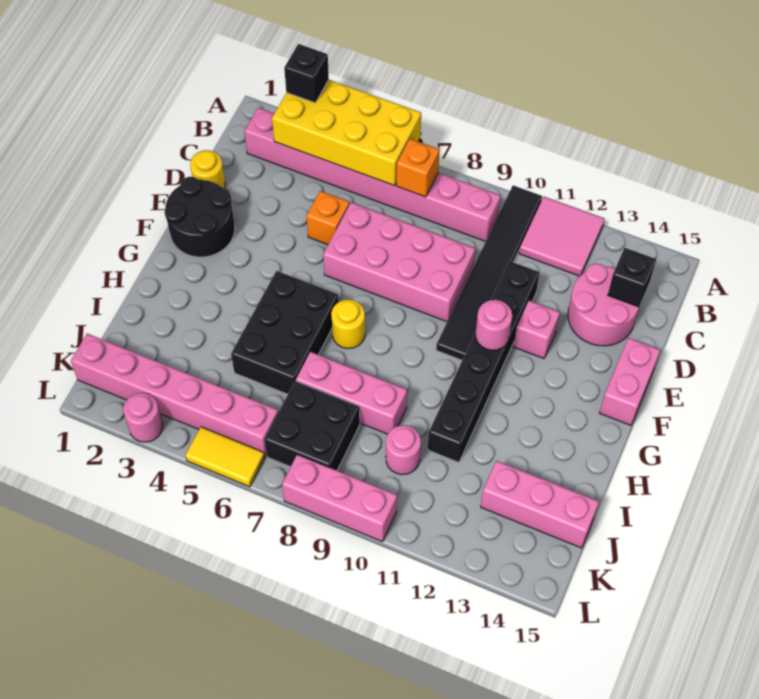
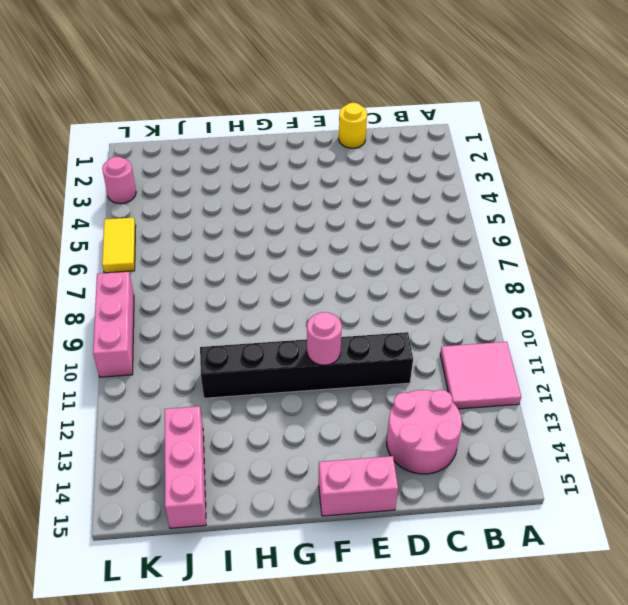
none -> black 1x6 tile [436,186,542,360]
none -> pink 1x8 brick [244,108,501,241]
none -> orange 1x1 brick [306,191,349,245]

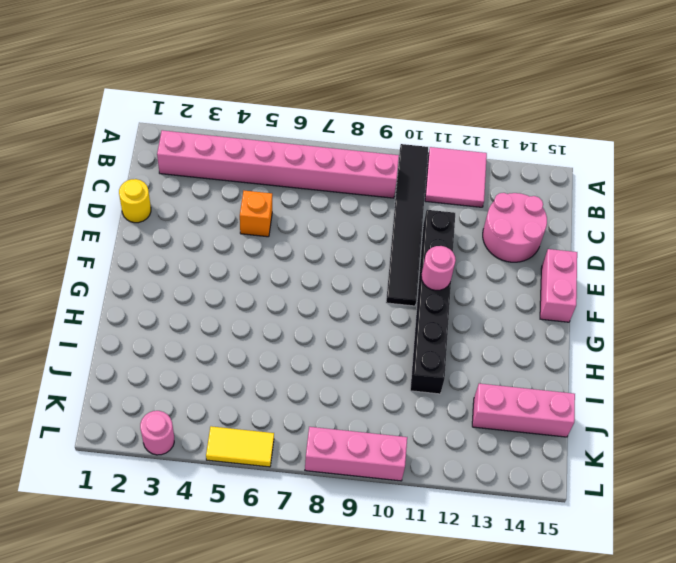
none -> pink 2x4 brick [323,202,475,322]
none -> black 2x2 round brick [164,177,235,257]
none -> pink 1x1 brick [513,301,560,359]

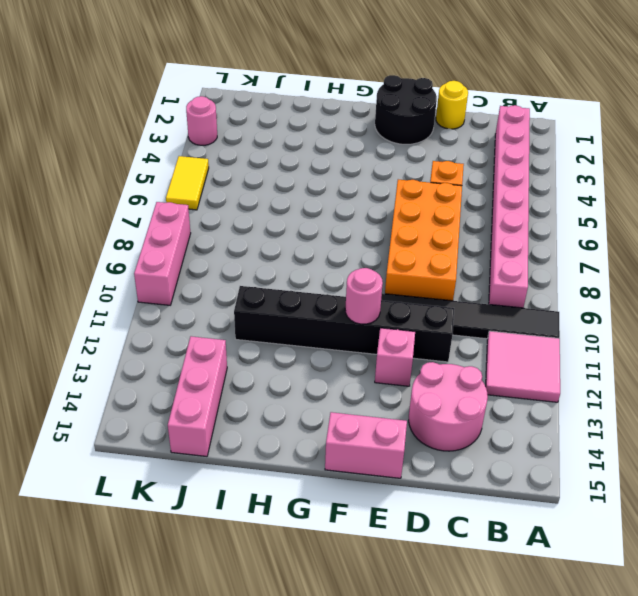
orange 2x4 brick [385,180,462,301] -> pink 2x4 brick [323,202,475,322]
none -> black 2x3 brick [231,271,339,394]
none -> yellow 1x1 round brick [331,300,365,349]
none -> pink 1x3 brick [296,352,407,434]

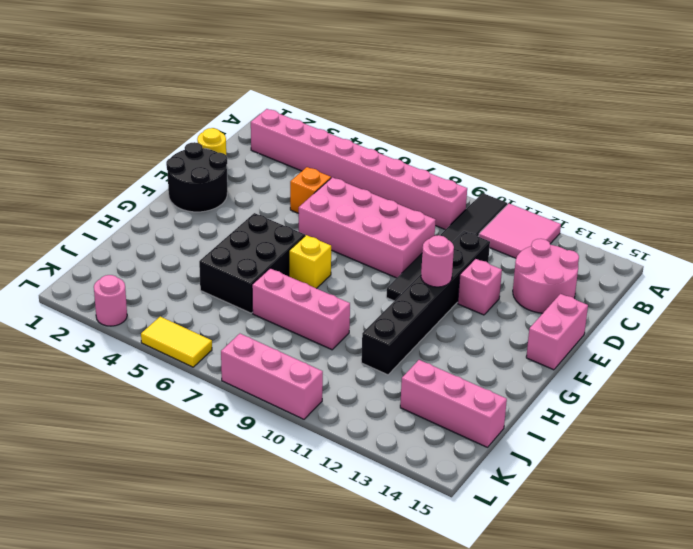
yellow 1x1 brick [289,235,331,289] -> yellow 1x1 round brick [331,300,365,349]
none -> black 2x2 brick [265,381,360,470]
none -> pink 1x1 round brick [386,425,421,475]
none -> pink 1x6 brick [71,334,278,457]

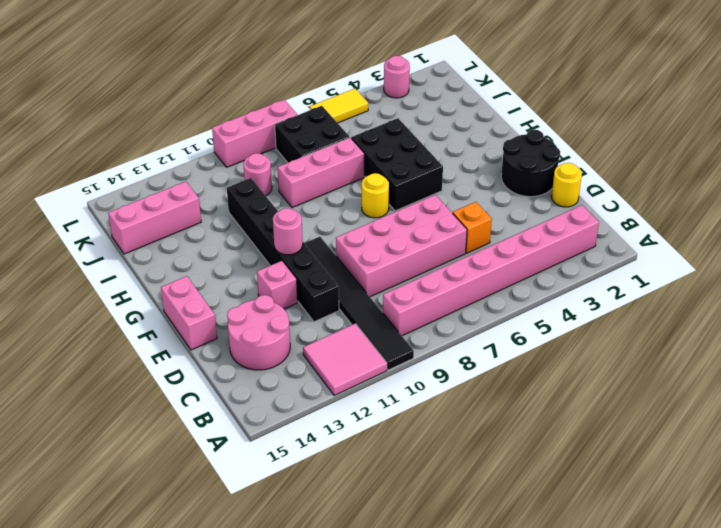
none -> pink 1x6 brick [71,334,278,457]
none -> yellow 2x4 brick [272,80,421,186]
none -> orange 1x1 brick [396,139,440,197]

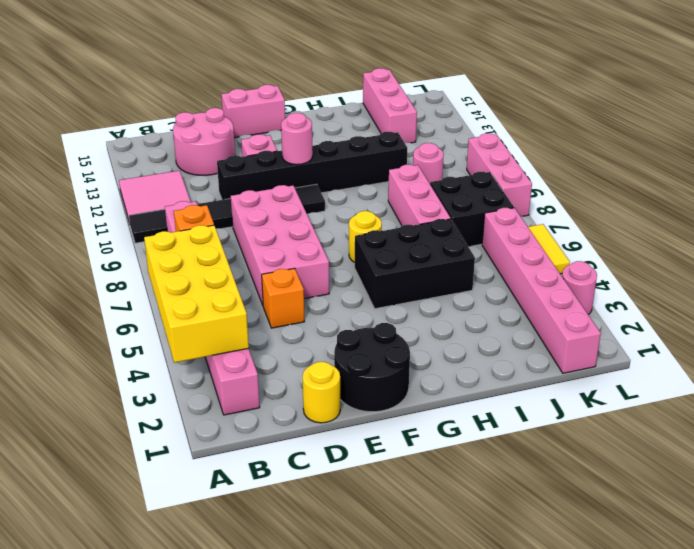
none -> black 1x1 brick [608,248,656,307]
none -> black 1x1 brick [284,44,329,103]

